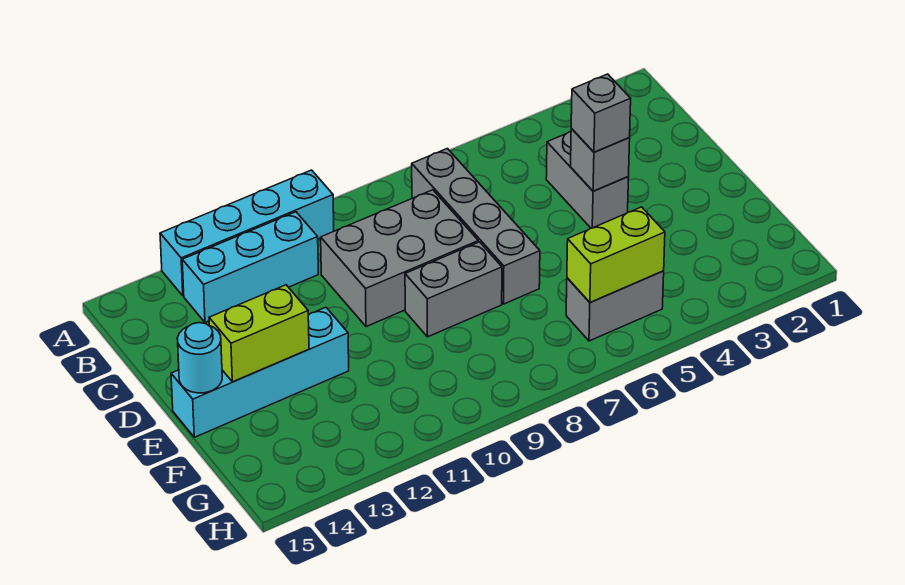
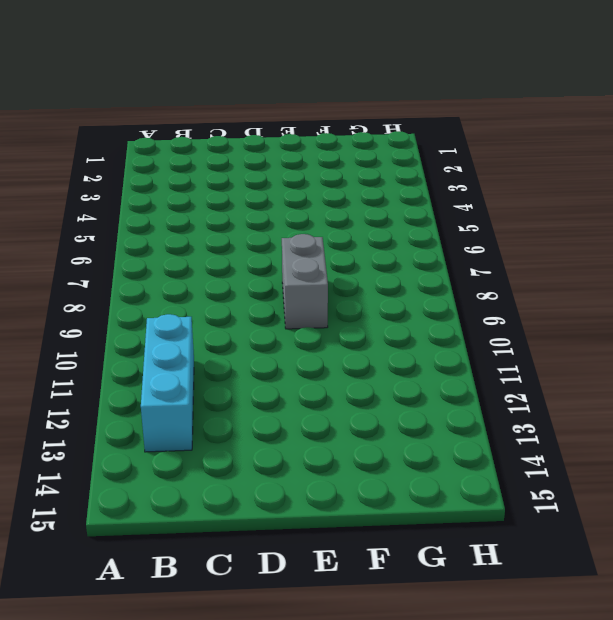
none -> cyan 1x4 brick [160,170,334,296]
none -> grey 1x4 brick [412,149,540,304]
none -> grey 1x2 brick [546,132,629,228]

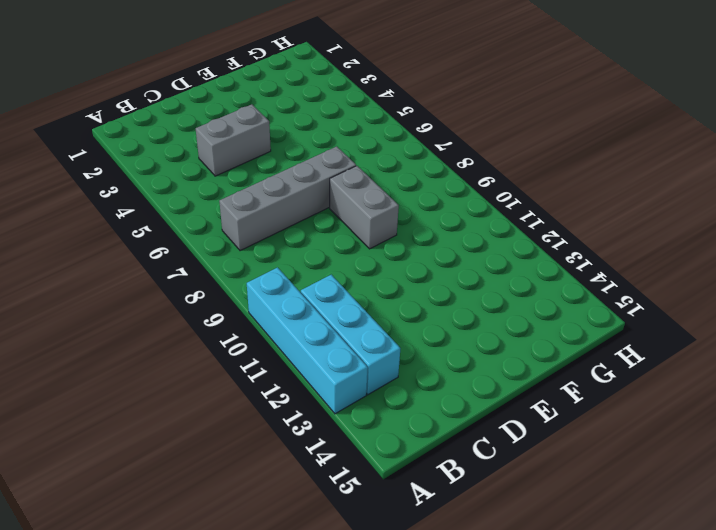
none -> grey 2x3 brick [321,190,478,327]
none -> cyan 1x4 brick [171,307,349,437]
none -> grey 1x2 brick [566,271,664,341]

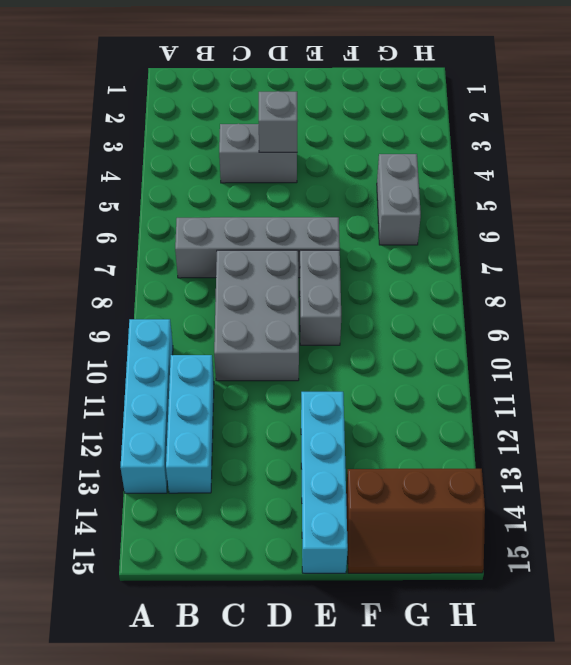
brown 2x3 slope [346,469,485,573] -> none
none -> lime 1x2 brick [209,285,309,382]
none -> cyan 1x1 round brick [177,323,222,393]
none -> lime 1x2 brick [567,207,665,303]

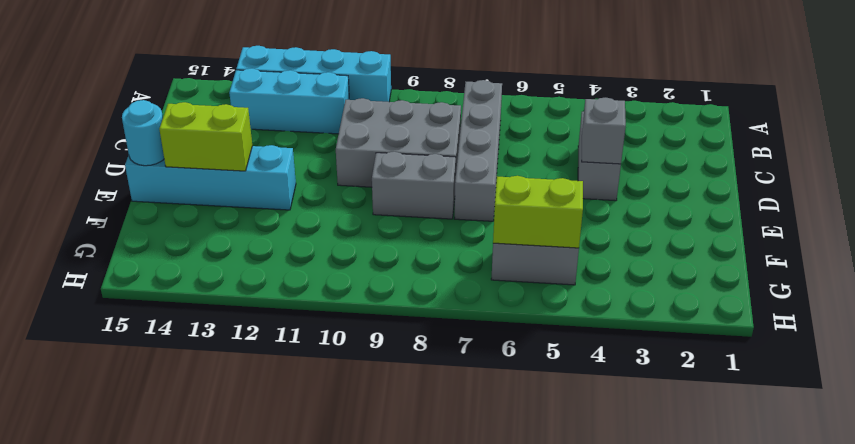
none -> grey 1x1 brick [571,74,631,152]

